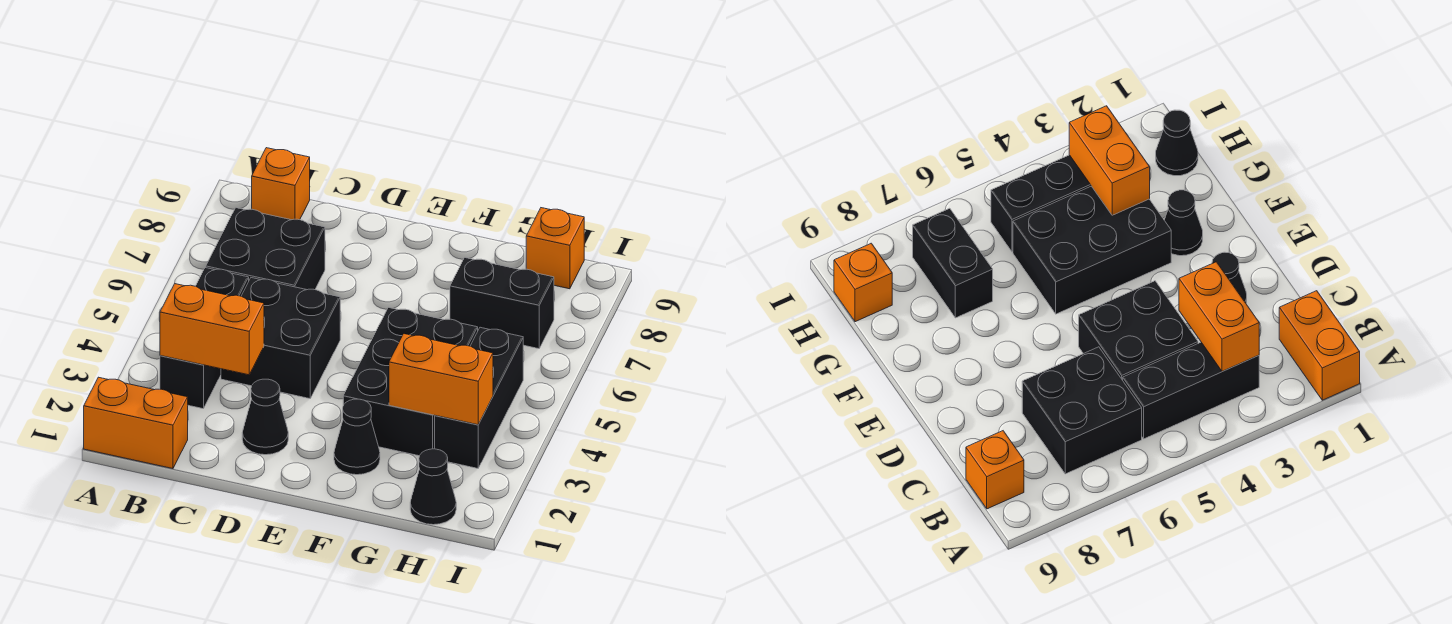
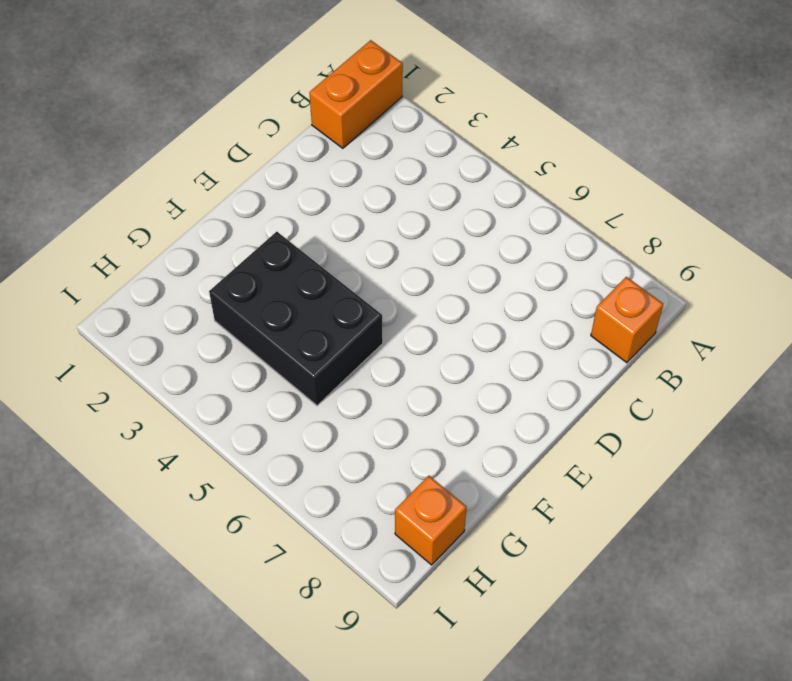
none -> black 1x3 brick [160,267,249,409]
none -> black 2x2 brick [206,208,325,290]
none -> black 2x2 brick [221,278,340,399]

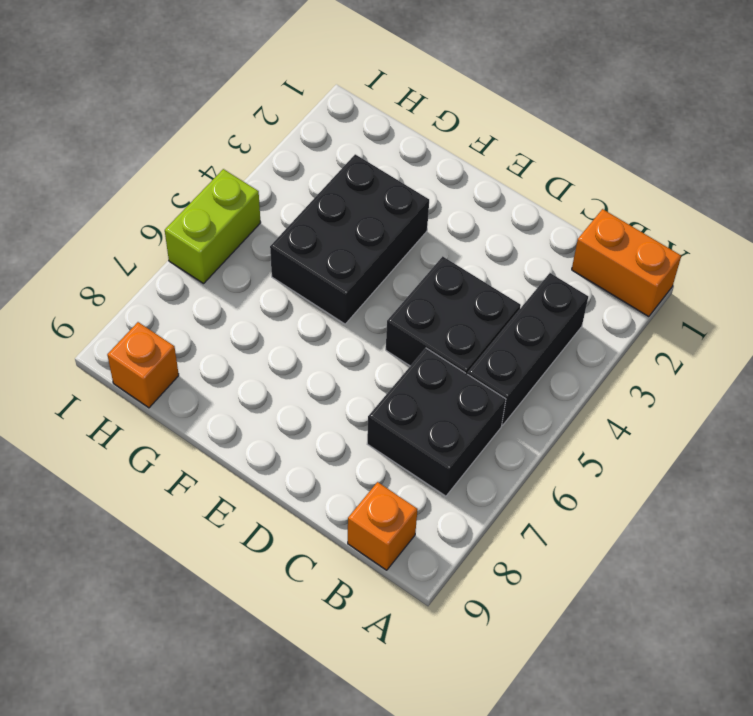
lime 1x2 brick [165,169,261,284] -> none
none -> black 1x1 cone [242,379,288,455]
none -> black 1x1 cone [334,399,380,475]
none -> black 1x2 brick [450,258,554,349]

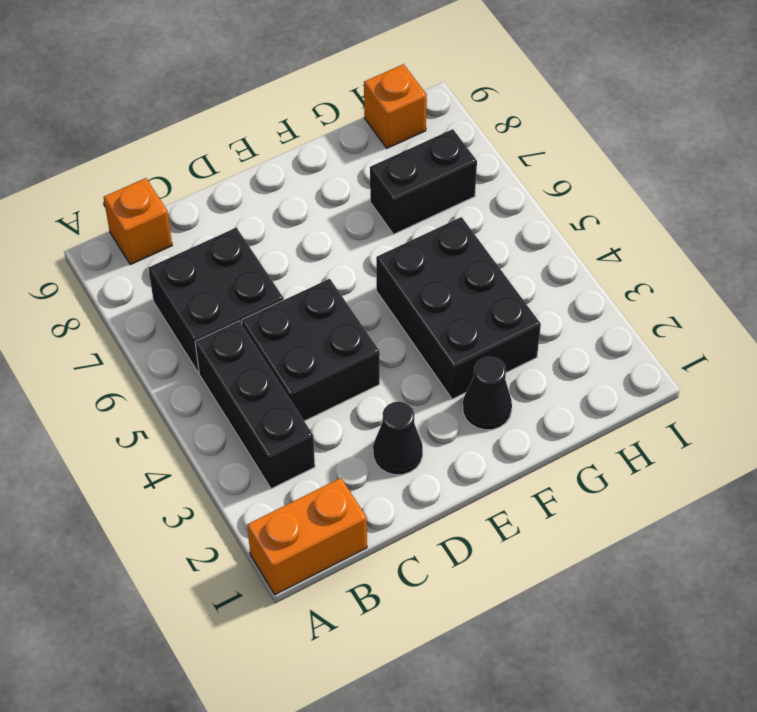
none -> black 1x1 cone [410,449,456,525]
none -> black 1x3 brick [435,327,523,468]
none -> orange 1x2 brick [160,284,264,375]

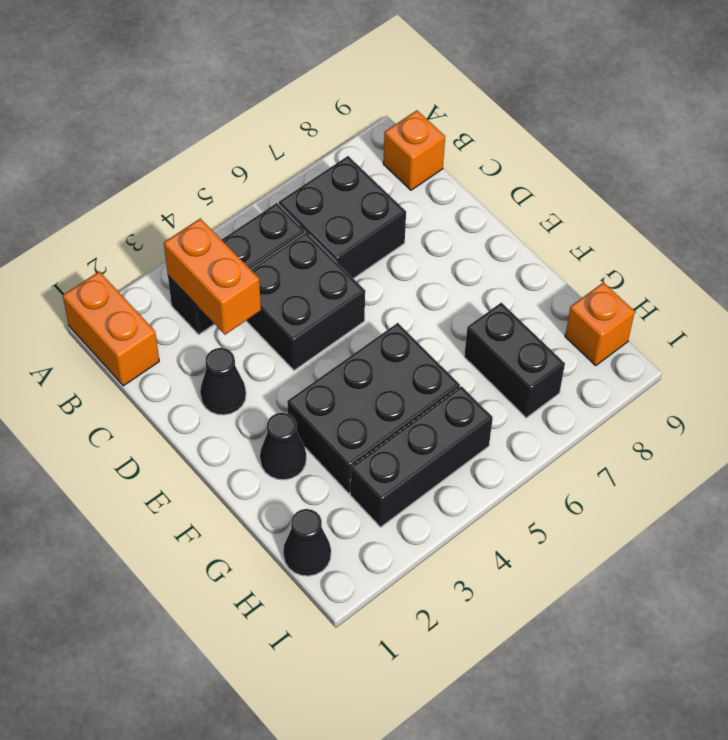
none -> orange 1x2 brick [389,334,493,425]

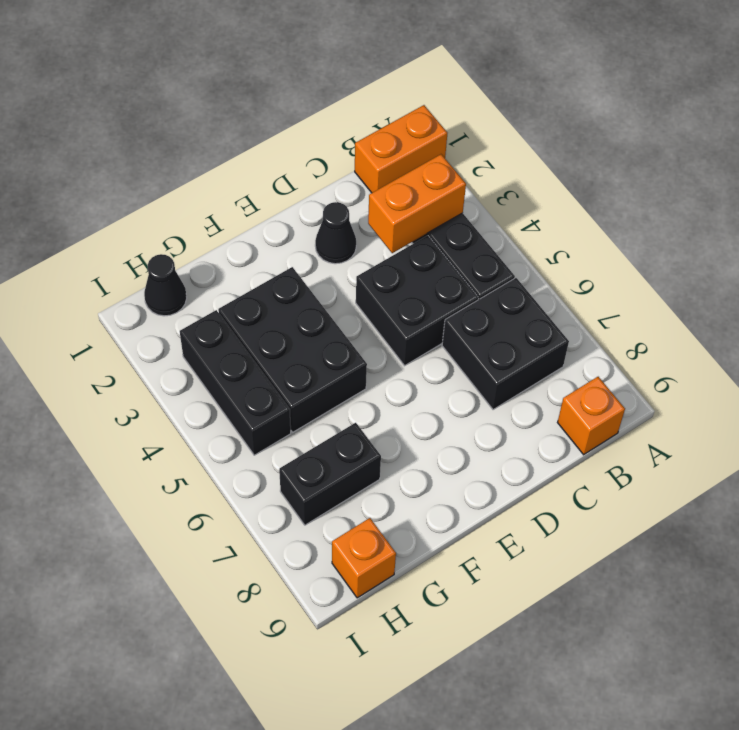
none -> black 1x1 cone [334,399,380,475]
none -> orange 1x2 brick [389,334,493,425]

